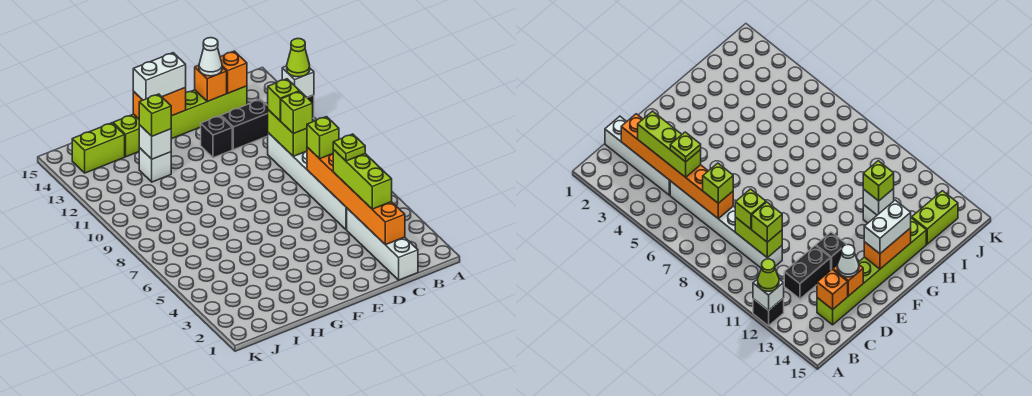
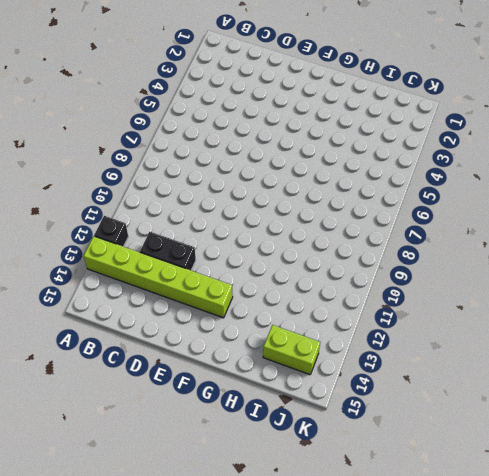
lime 1x6 brick [84,236,233,318] -> lime 1x6 brick moved to [113,86,247,157]
none -> white 1x4 brick [347,208,418,280]
none -> white 1x6 brick [267,133,347,230]
none -> black 1x1 brick [200,116,232,158]

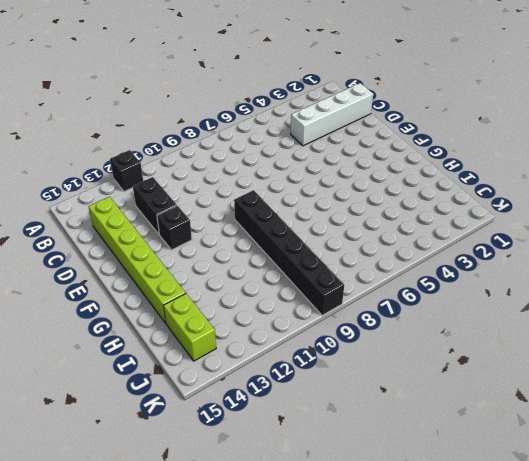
black 1x6 brick [234,190,344,315] -> none
none -> white 1x6 brick [267,133,347,230]
none -> white 1x1 brick [139,148,171,182]
none -> white 1x1 brick [282,66,314,98]

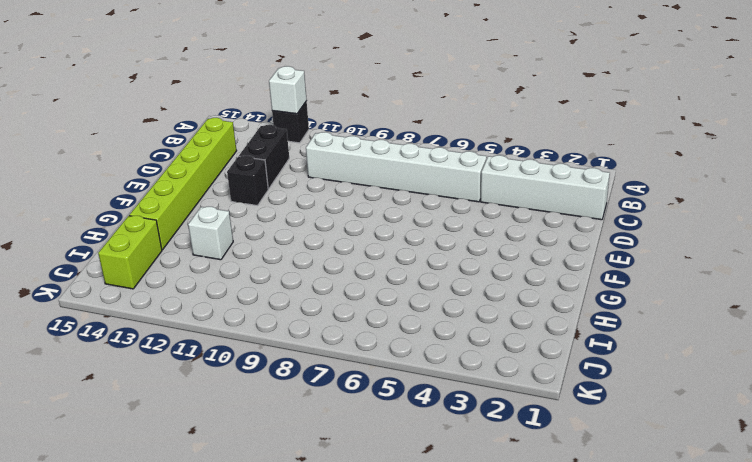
none -> orange 1x6 brick [307,147,405,245]
none -> lime 1x2 brick [268,110,307,156]
none -> orange 1x1 brick [220,51,247,93]

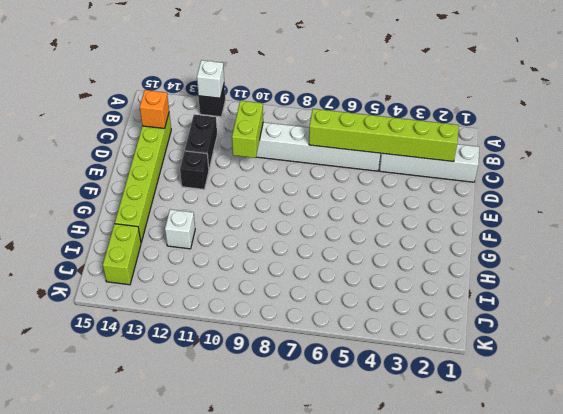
lime 1x6 brick [309,109,459,162] -> orange 1x6 brick [307,147,405,245]
lime 1x2 brick [232,101,263,158] -> lime 1x2 brick turned to [268,110,307,156]
none -> orange 1x1 brick [195,65,227,101]
none -> orange 1x2 brick [133,88,186,119]
none -> white 1x1 brick [139,125,171,159]

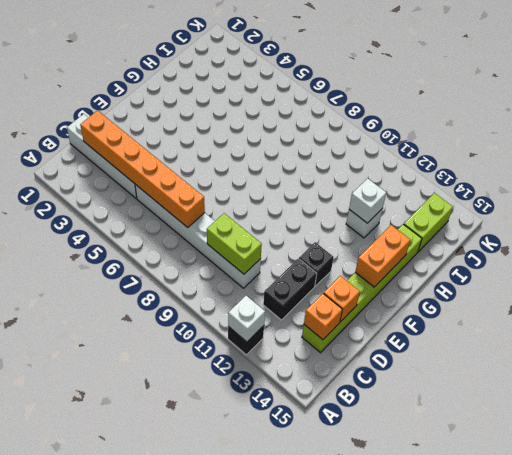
none -> lime 1x1 cone [287,39,310,77]
none -> lime 1x3 brick [333,149,392,209]
none -> lime 1x1 brick [307,117,339,159]

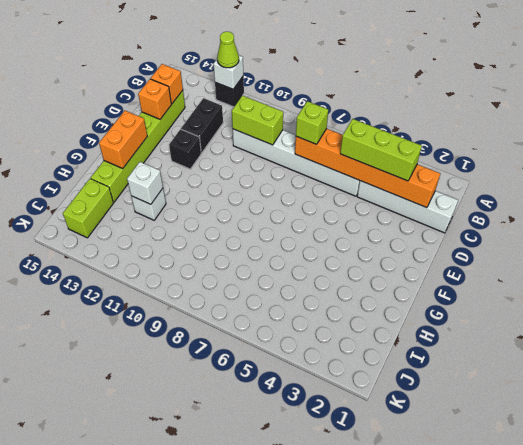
none -> lime 1x1 brick [281,91,313,134]
none -> lime 1x1 brick [268,79,300,121]
none -> white 1x1 cone [199,38,222,76]

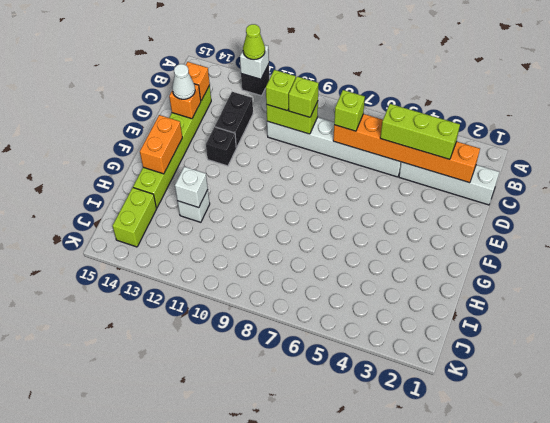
none -> white 1x2 brick [133,53,186,100]
none -> lime 1x1 brick [139,94,171,136]
none -> lime 1x1 plate [333,134,365,161]

